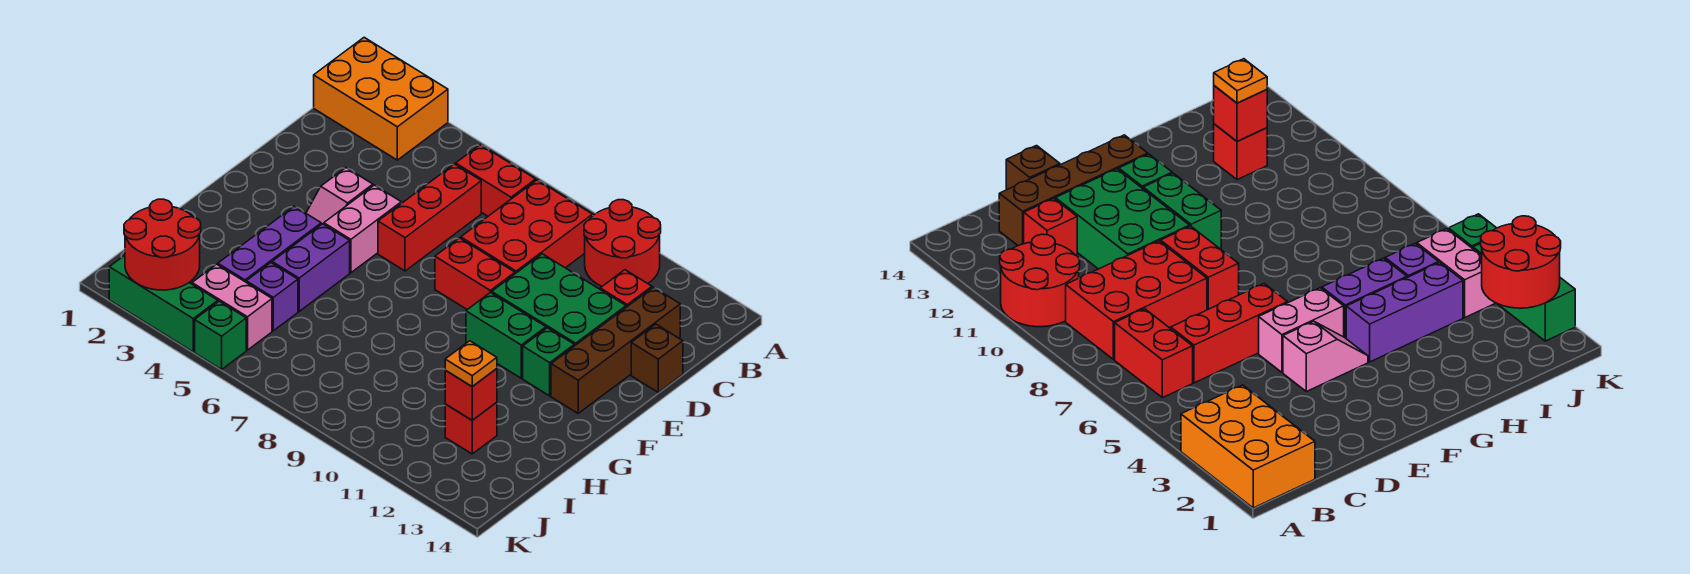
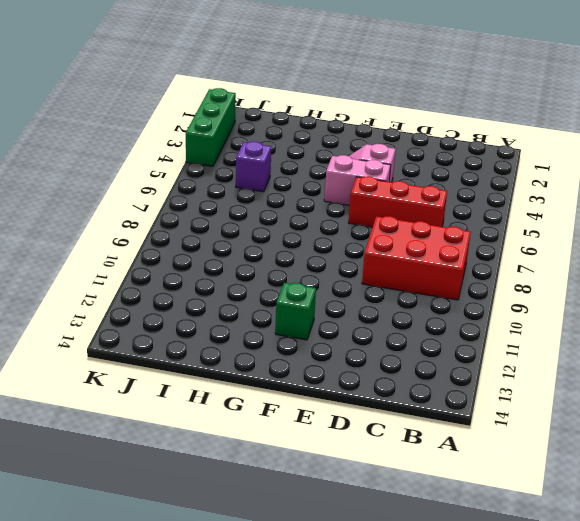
none -> orange 2x3 brick [314,37,448,160]
none -> red 2x2 round brick [584,200,661,286]
none -> red 1x2 brick [456,145,536,216]

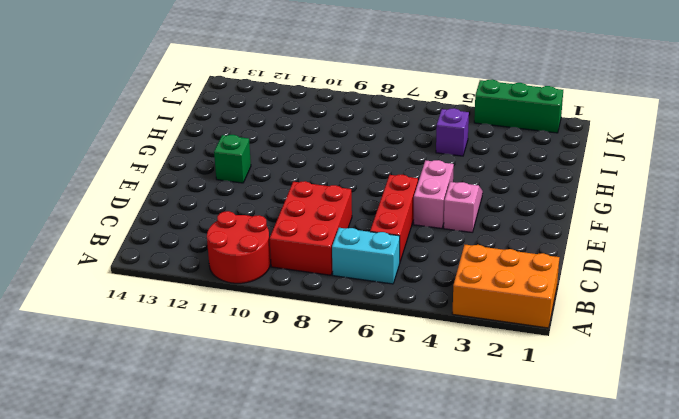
cyan 1x2 brick [332,228,400,284] -> red 1x2 brick [456,145,536,216]
none -> red 1x1 brick [600,270,652,307]
none -> brown 1x4 brick [551,287,680,413]
none -> green 2x3 brick [492,254,626,346]

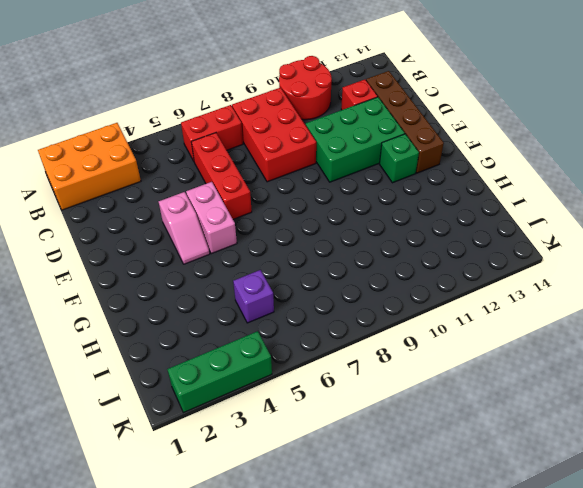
none -> brown 1x1 brick [631,324,683,392]
none -> red 1x2 brick [435,238,515,310]
none -> green 1x2 brick [466,292,546,378]

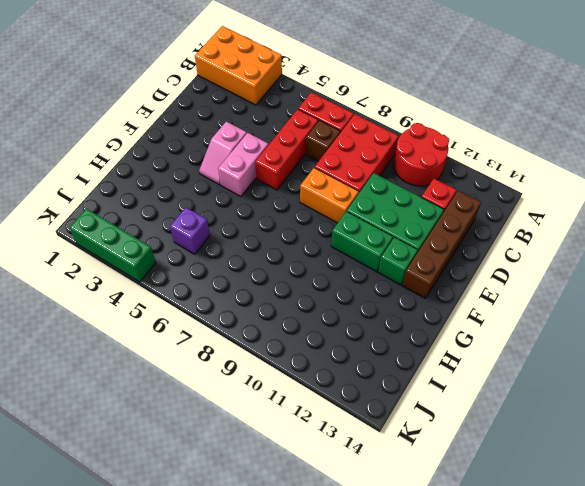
brown 1x1 brick [306,120,340,161] -> brown 1x1 brick moved to [631,324,683,392]
orange 1x2 brick [300,168,359,223] -> red 1x2 brick [435,238,515,310]
none -> purple 1x3 brick [218,206,321,282]
none -> purple 1x2 brick [272,224,350,311]
none -> red 1x1 brick [445,402,497,454]

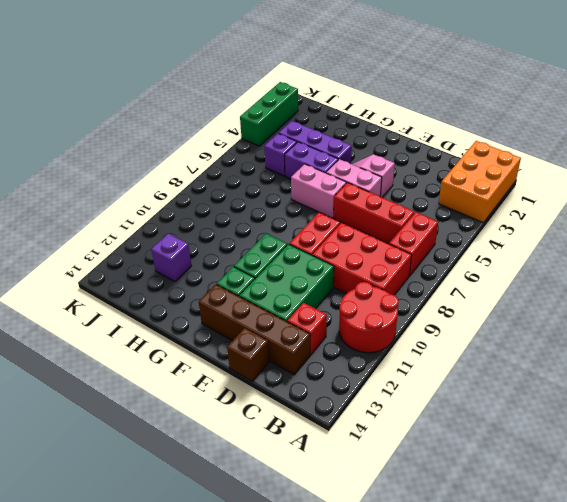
pink 1x2 brick [291,164,346,218] -> pink 1x2 brick turned to [192,264,272,350]
purple 1x1 brick [151,234,191,281] -> red 1x1 brick [445,402,497,454]
none -> green 1x1 brick [195,301,246,369]
none -> red 1x1 brick [445,369,497,420]
none -> red 2x2 round brick [124,199,201,290]

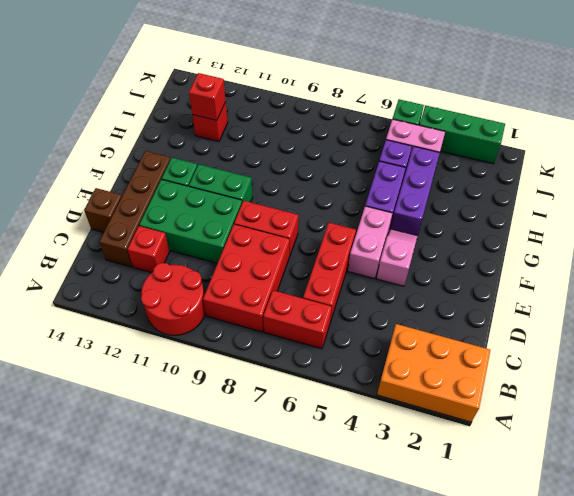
none -> red 2x2 round brick [124,199,201,290]
none -> orange 1x1 plate [445,341,497,387]

